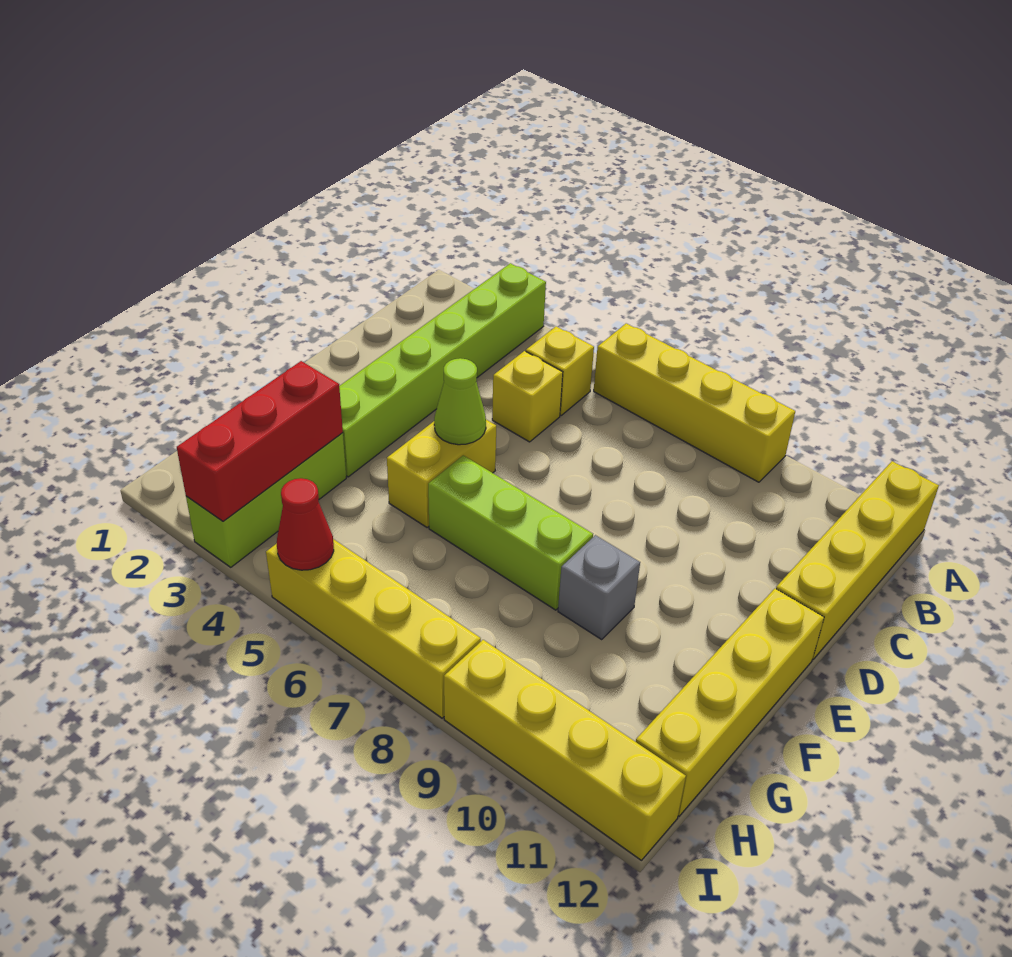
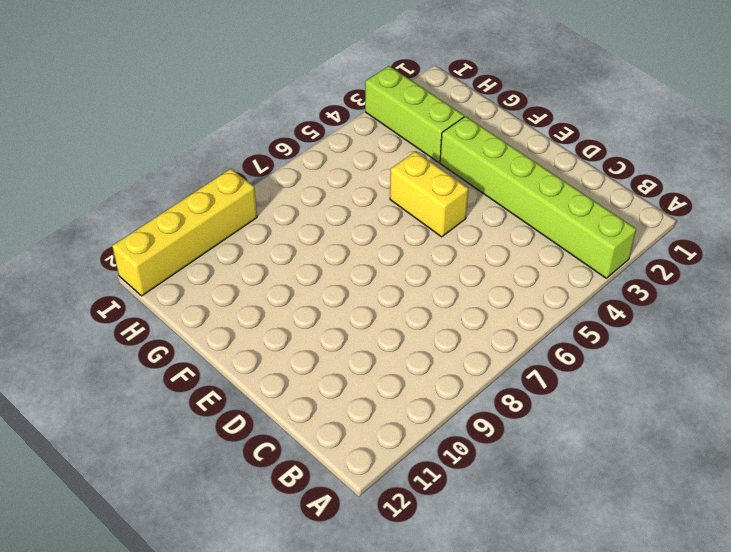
none -> yellow 1x4 brick [594,323,795,482]
none -> yellow 1x4 brick [776,461,939,659]
none -> yellow 1x1 brick [526,326,594,415]

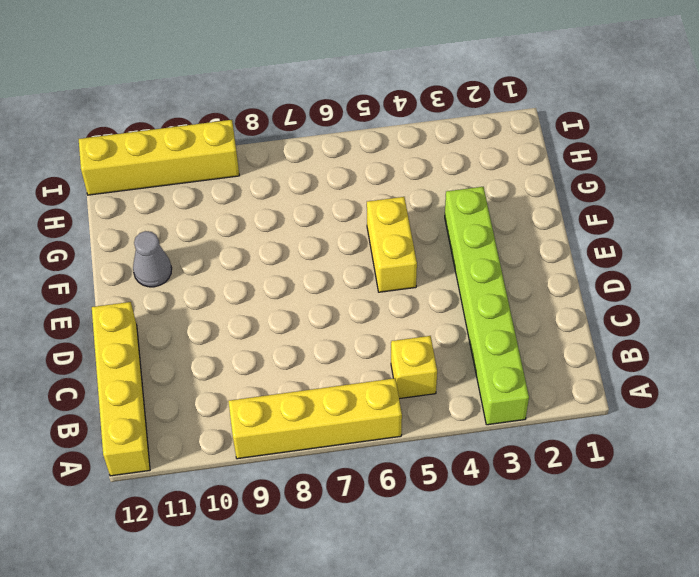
grey 1x1 cone [133,231,172,287] -> none
none -> yellow 1x1 brick [492,351,563,442]
none -> yellow 1x4 brick [636,589,824,816]
none -> lime 1x3 brick [428,455,593,610]

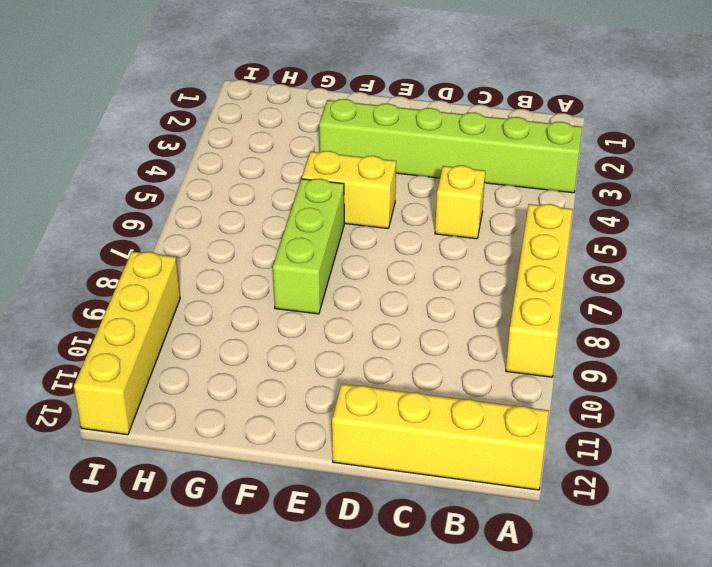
none -> yellow 1x1 brick [526,326,594,415]
none -> yellow 1x4 brick [636,589,824,816]
none -> grey 1x1 brick [558,535,640,639]

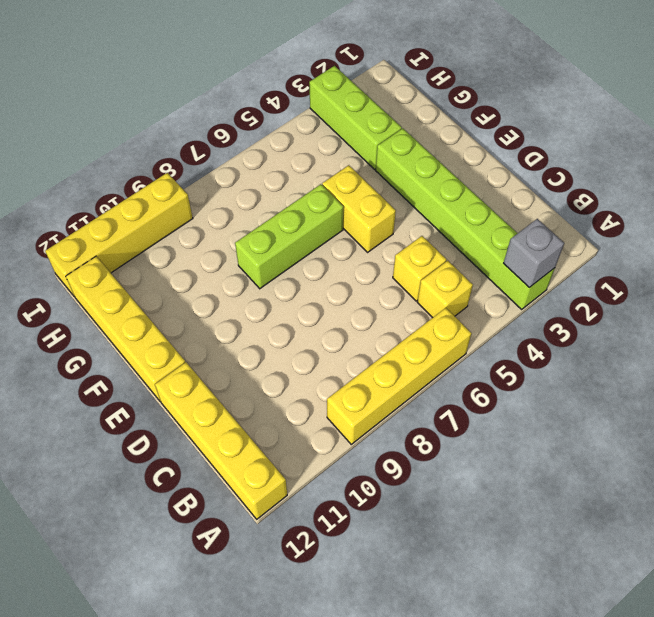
grey 1x1 brick [504,219,564,287] -> grey 1x1 brick moved to [558,535,640,639]
none -> yellow 1x4 brick [266,539,481,718]
none -> lime 1x1 cone [434,358,486,445]
none -> red 1x3 brick [177,361,343,521]

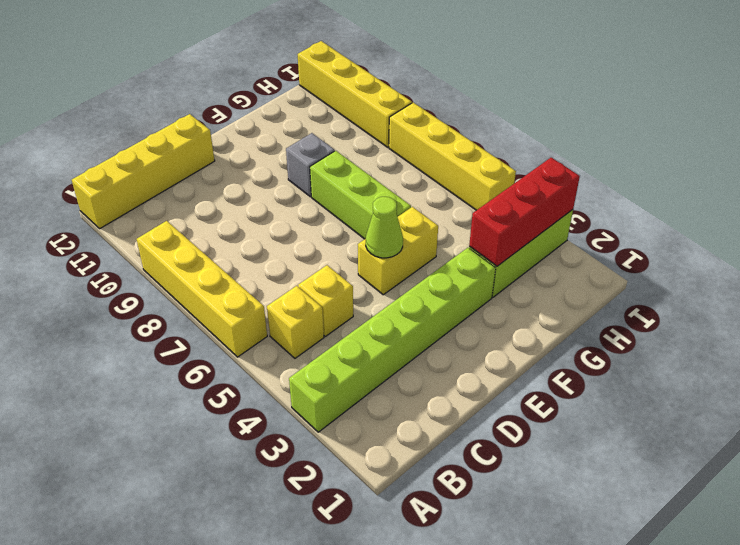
none -> yellow 1x4 brick [636,589,824,816]
none -> red 1x1 cone [277,478,334,570]

